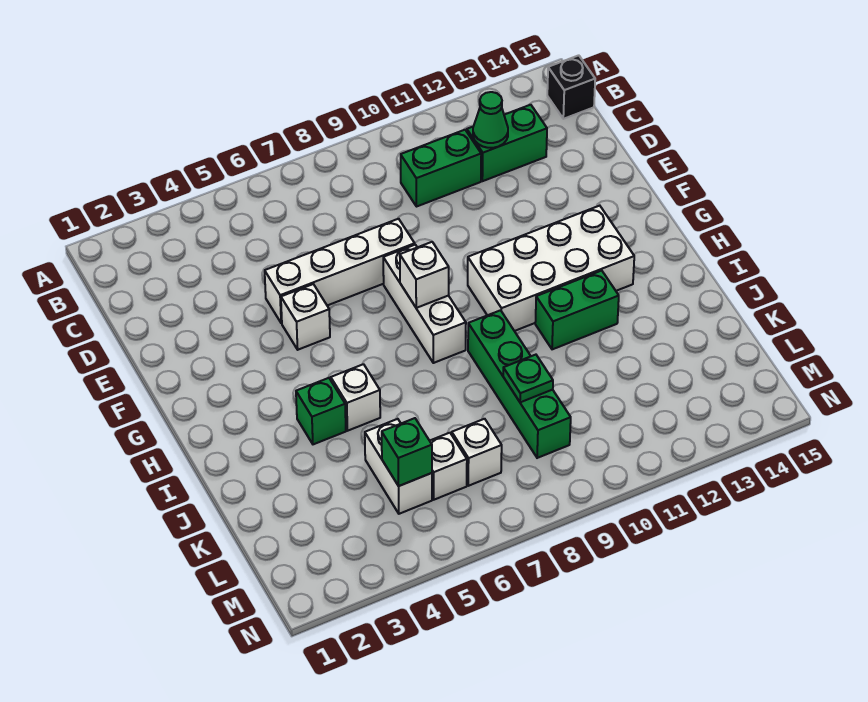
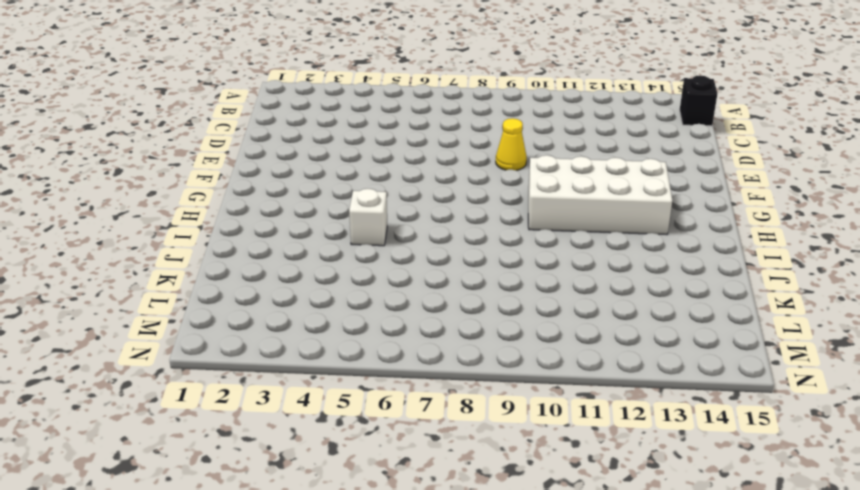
yellow 1x1 cone [496,118,527,170] -> none
none -> green 1x2 brick [401,130,481,207]
none -> green 1x2 brick [467,105,547,181]
none -> white 1x4 brick [265,219,415,323]

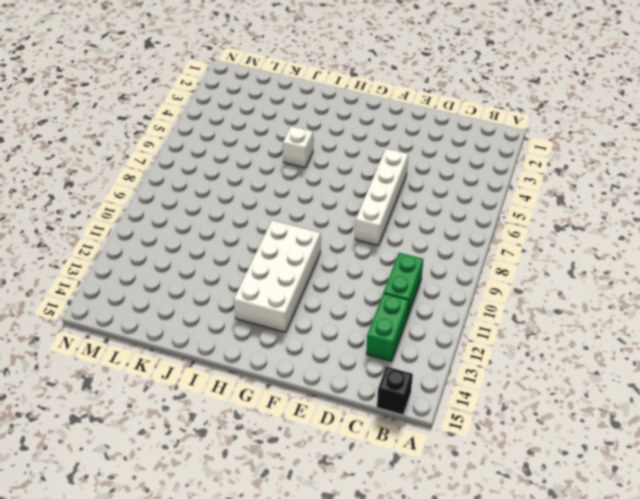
none -> white 1x1 brick [281,284,330,350]
none -> white 1x3 brick [383,245,466,363]
none -> green 1x1 brick [296,378,346,444]

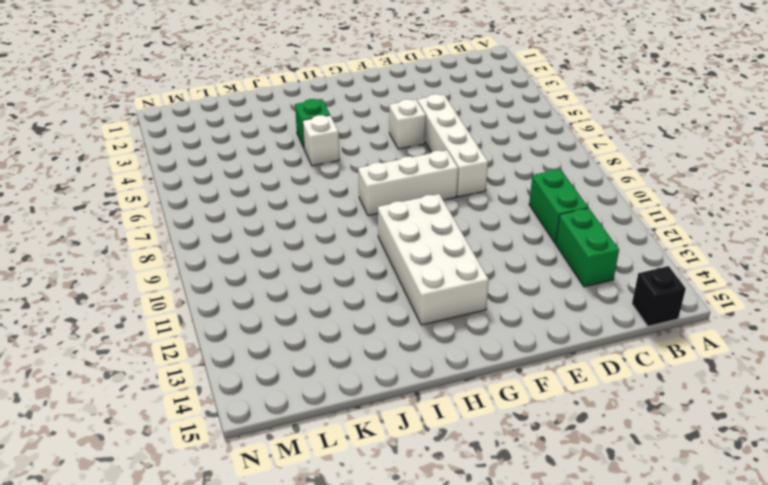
none -> green 1x4 brick [468,310,571,458]
none -> green 1x2 brick [535,271,619,349]
none -> white 1x2 brick [365,419,432,514]

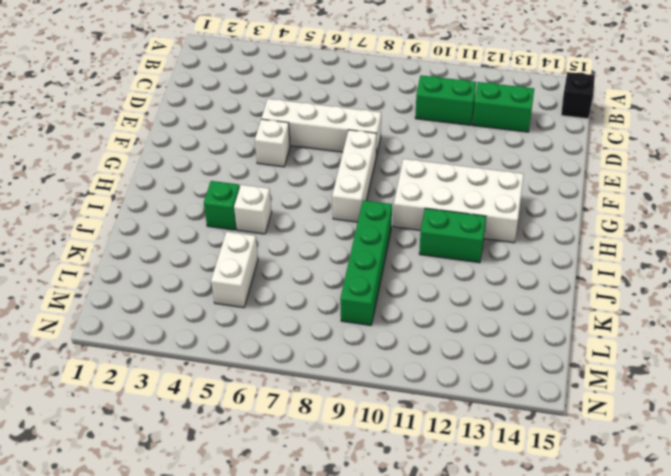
none -> white 1x1 brick [430,433,467,500]
none -> white 1x1 brick [452,419,502,486]
none -> green 1x1 cone [473,92,508,148]

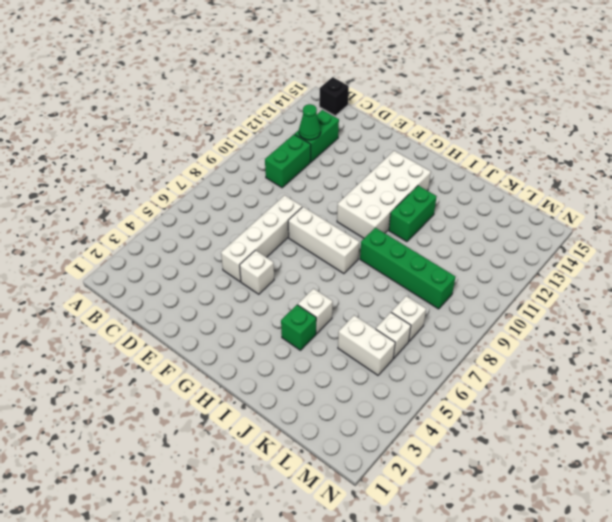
none -> white 1x1 brick [400,242,449,308]
none -> green 1x1 plate [503,355,553,402]
none -> green 1x1 brick [382,418,432,486]

